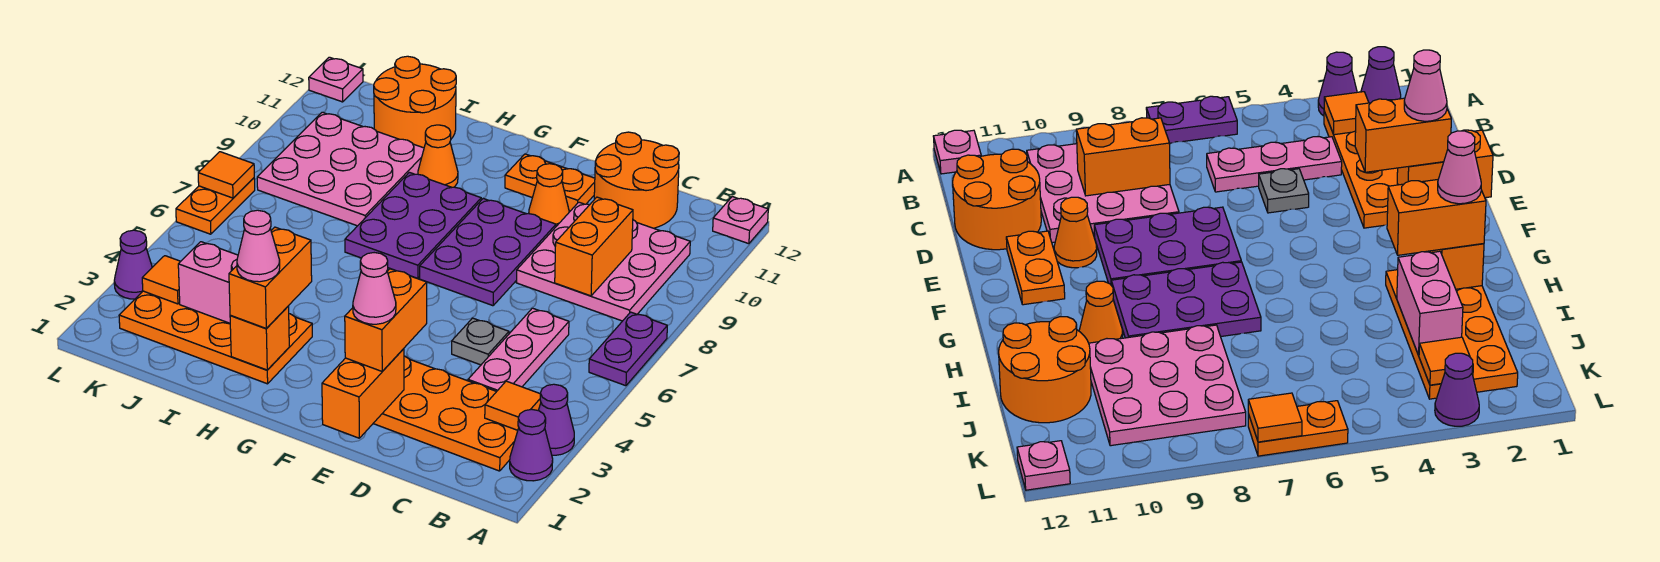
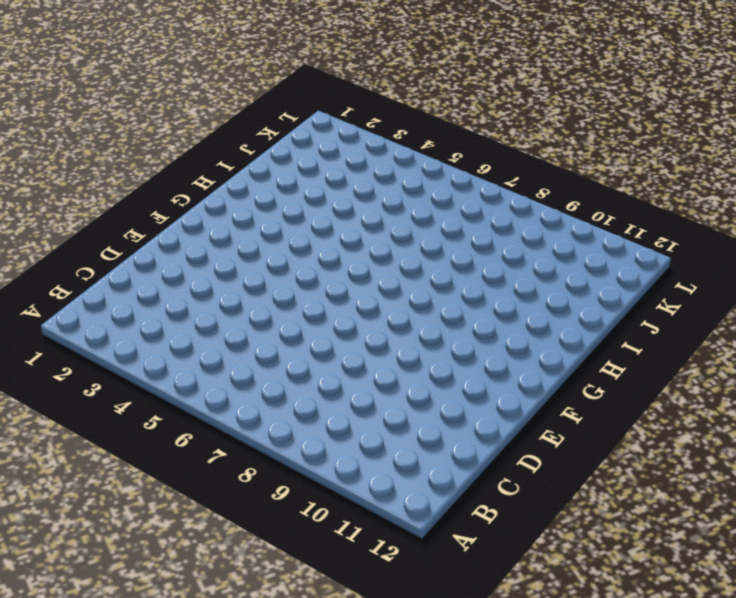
none -> purple 1x1 cone [510,409,553,481]
none -> purple 1x1 cone [538,384,574,455]
none -> purple 1x2 plate [589,312,667,386]
none -> pink 1x1 plate [713,197,768,244]

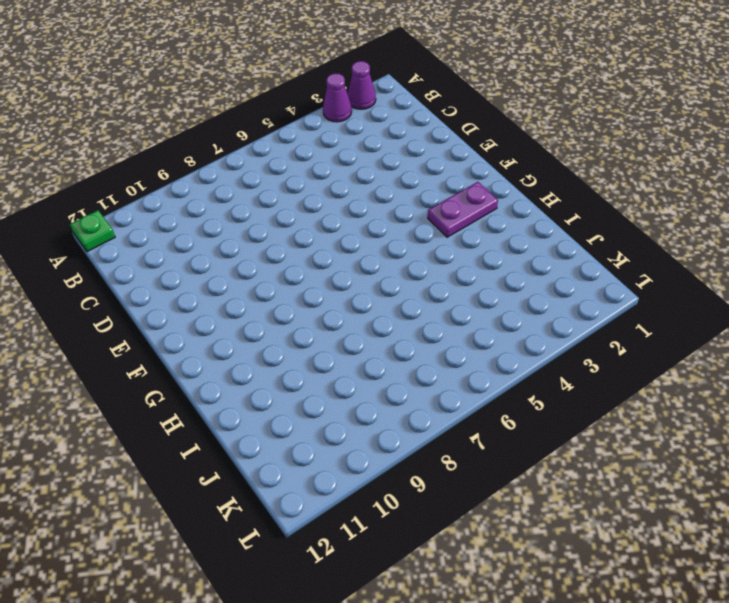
green 1x1 plate [70,210,115,252] -> pink 1x1 plate [713,197,768,244]
purple 1x2 plate [428,182,498,237] -> purple 1x2 plate moved to [589,312,667,386]
none -> orange 2x4 plate [373,356,518,471]
none -> pink 3x3 plate [516,202,690,321]
none -> pink 1x3 plate [468,308,569,391]
none -> orange 2x2 round brick [594,132,679,228]

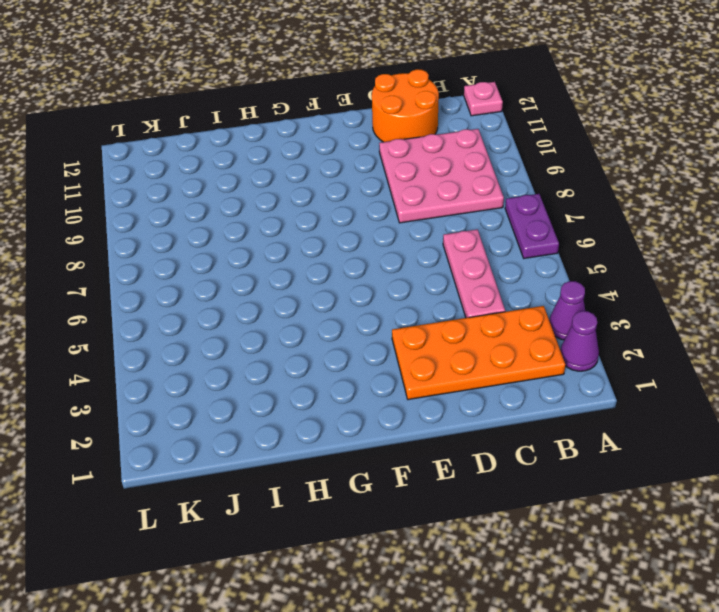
none -> grey 1x1 plate [452,318,509,365]
none -> purple 2x3 plate [420,198,556,306]
none -> orange 1x1 cone [529,164,569,226]
none -> orange 1x2 plate [505,154,595,211]

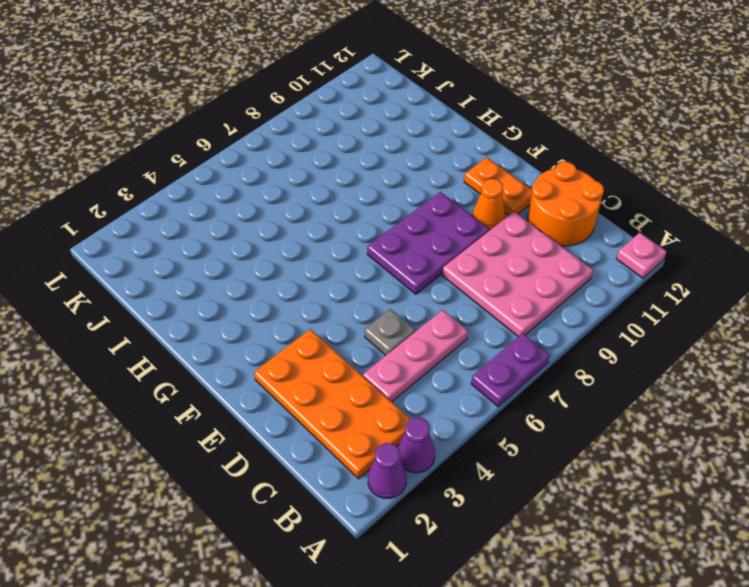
none -> purple 2x3 plate [345,172,481,279]
none -> orange 2x4 plate [119,291,312,384]
none -> orange 1x1 cone [418,125,458,187]
none -> pink 3x3 plate [257,112,424,226]

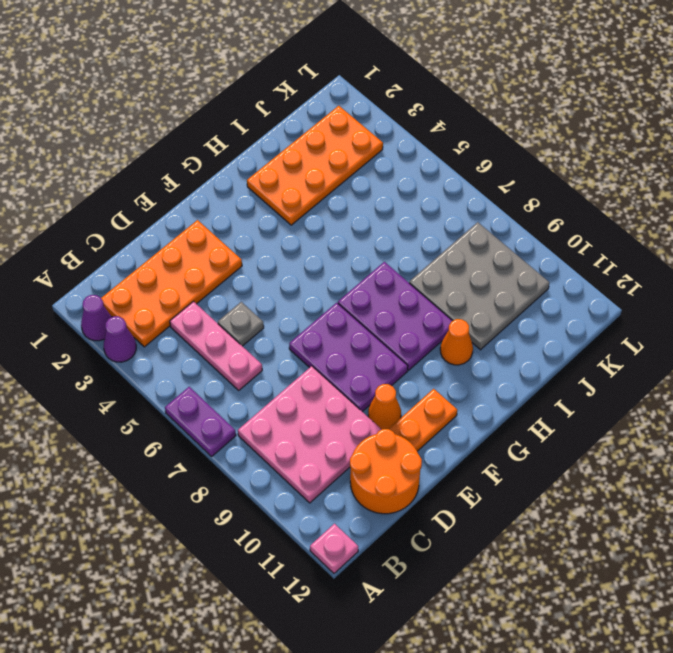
grey 3x3 plate [409,222,549,350] -> pink 3x3 plate [257,112,424,226]
none -> orange 2x2 round brick [374,56,456,148]
none -> purple 1x1 cone [114,230,152,299]
none -> orange 1x2 plate [176,178,255,234]
none -> pink 1x1 plate [309,57,363,102]

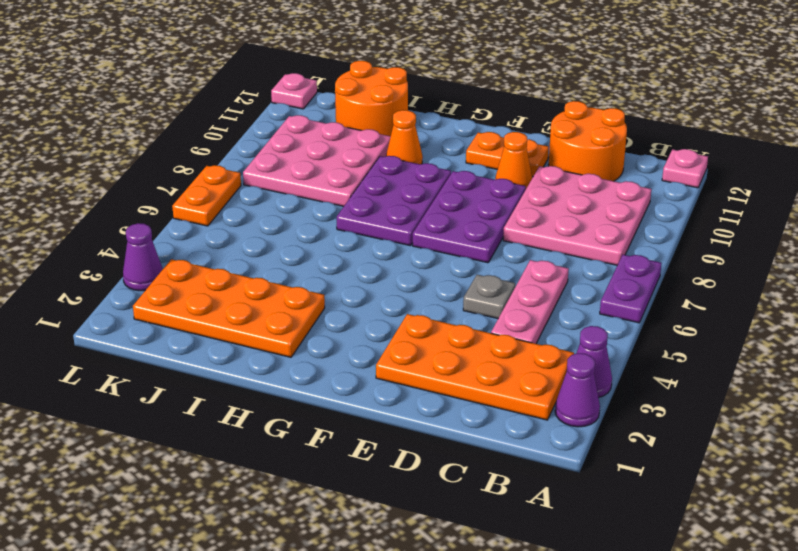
none -> orange 1x1 tile [485,381,541,430]
none -> orange 1x2 brick [555,197,633,296]
none -> orange 1x2 brick [322,349,404,438]
none -> orange 1x1 brick [230,306,289,370]

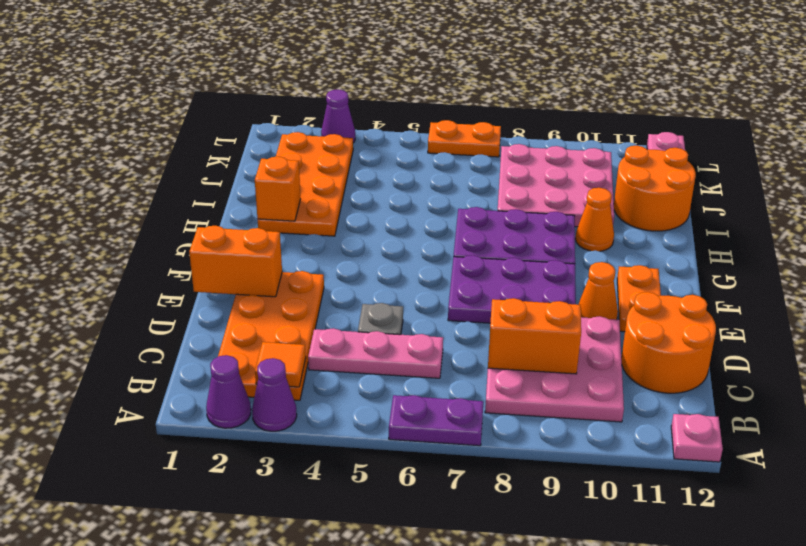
none -> pink 1x2 brick [178,242,238,323]
none -> orange 1x1 tile [142,256,181,304]
none -> orange 1x1 tile [198,152,254,198]
none -> orange 1x2 brick [345,269,427,371]

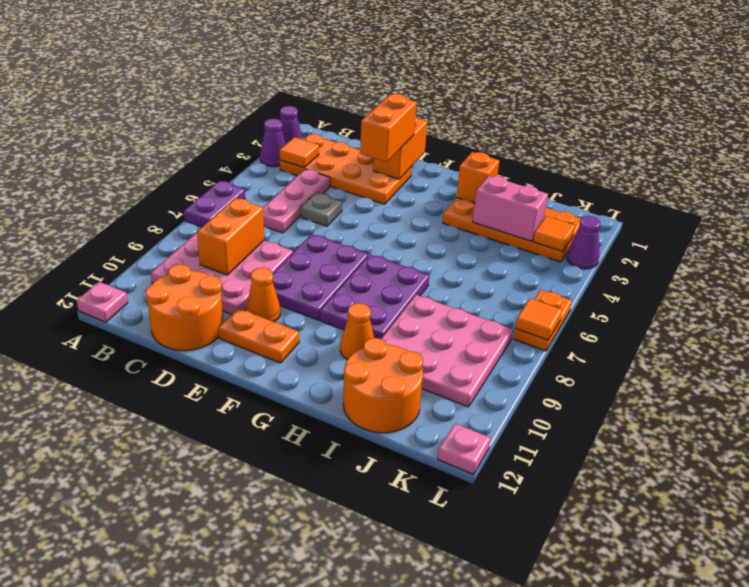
none -> orange 1x2 brick [229,227,312,329]
none -> pink 1x1 cone [353,253,396,324]
none -> pink 1x1 cone [237,210,280,282]

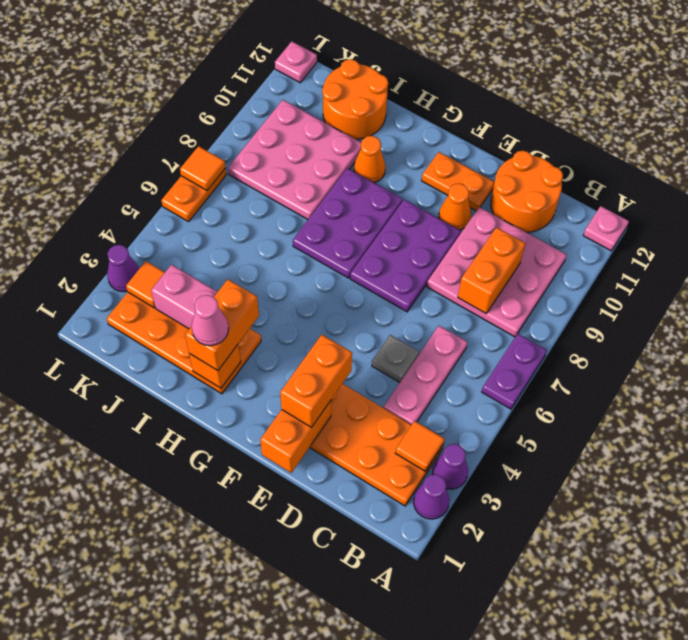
none -> pink 1x1 cone [353,253,396,324]

